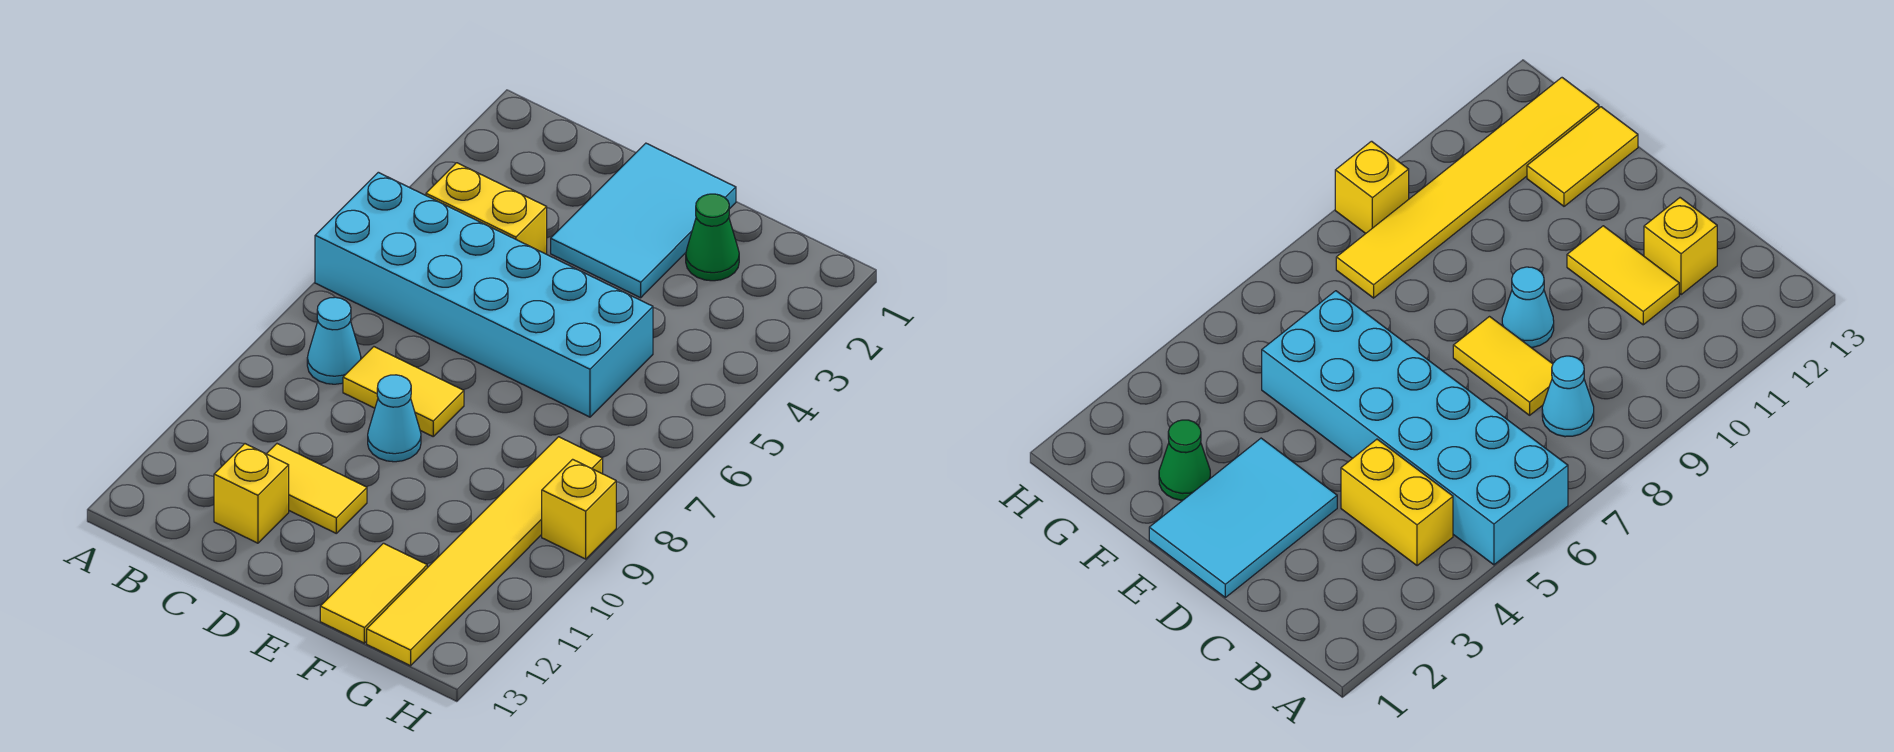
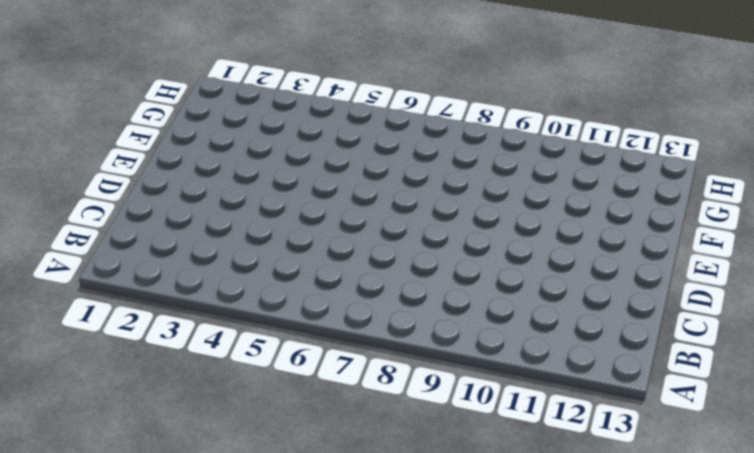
none -> cyan 2x6 brick [315,172,653,417]
none -> yellow 1x2 brick [426,163,547,254]
none -> cyan 1x1 cone [307,297,361,384]

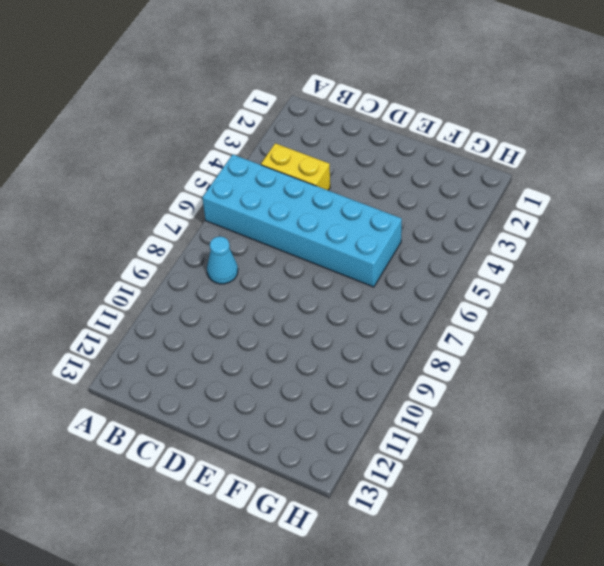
none -> yellow 1x2 tile [343,347,464,436]
none -> yellow 1x2 tile [267,444,367,533]
none -> yellow 1x1 brick [214,444,289,543]

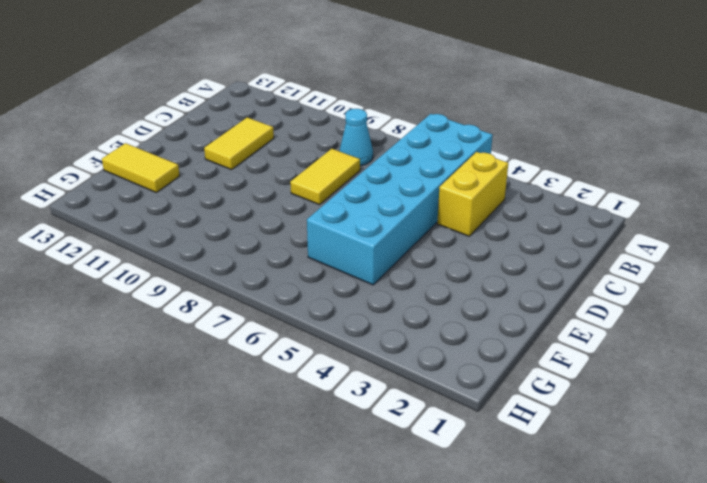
none -> yellow 1x1 brick [214,444,289,543]
none -> cyan 2x3 tile [551,143,736,298]
none -> cyan 1x1 cone [368,375,421,462]

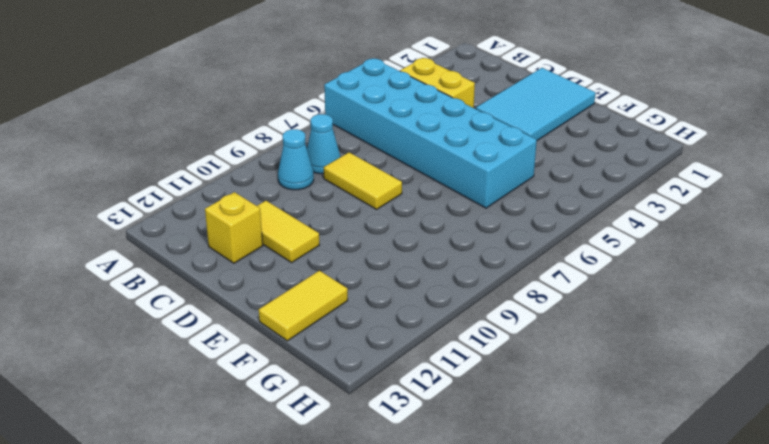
cyan 1x1 cone [278,129,314,190] -> cyan 1x1 cone moved to [368,375,421,462]
none -> green 1x1 cone [686,194,739,281]
none -> yellow 1x6 tile [367,437,603,666]
none -> yellow 1x1 brick [542,459,616,559]

